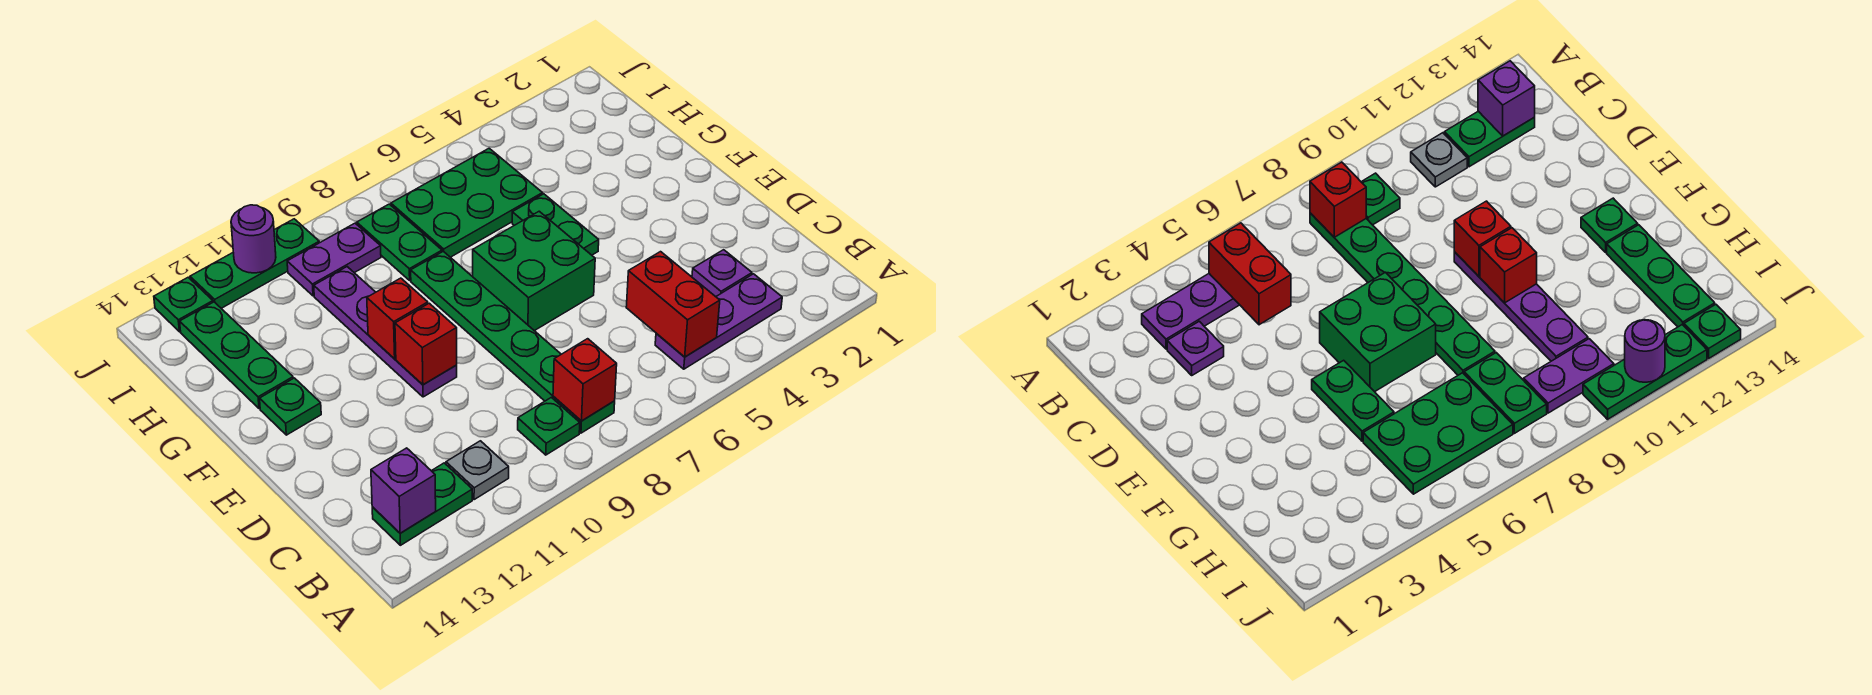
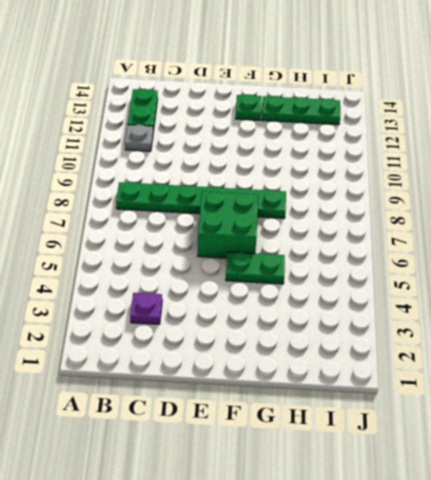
none -> purple 1x3 plate [655,274,782,369]
none -> green 1x1 plate [518,397,580,455]
none -> purple 1x4 plate [314,267,457,397]

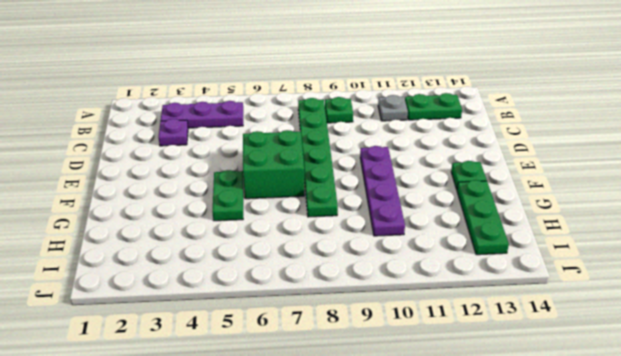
none -> green 2x3 plate [391,148,542,257]
none -> green 1x2 plate [357,204,442,280]
none -> purple 1x2 plate [287,223,381,296]

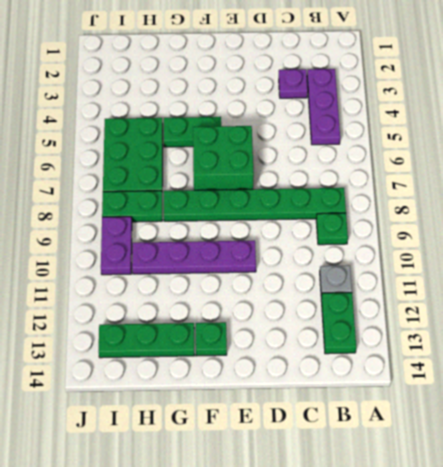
none -> green 1x3 plate [190,219,319,308]
none -> green 1x1 plate [154,277,213,332]
none -> red 1x2 brick [626,252,720,357]

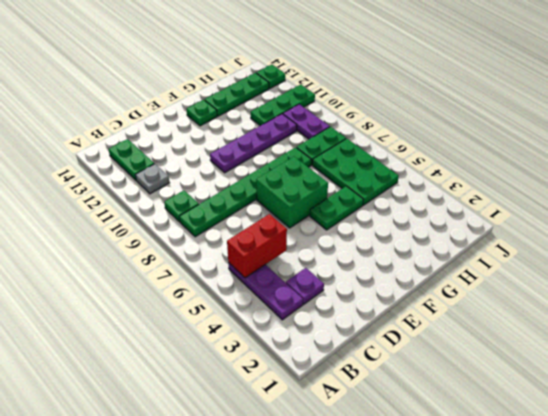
green 1x3 plate [251,84,315,126] -> green 1x3 plate turned to [190,219,319,308]
none -> red 1x1 brick [553,339,617,421]
none -> purple 1x1 brick [371,448,436,533]
none -> red 1x1 brick [395,303,457,385]

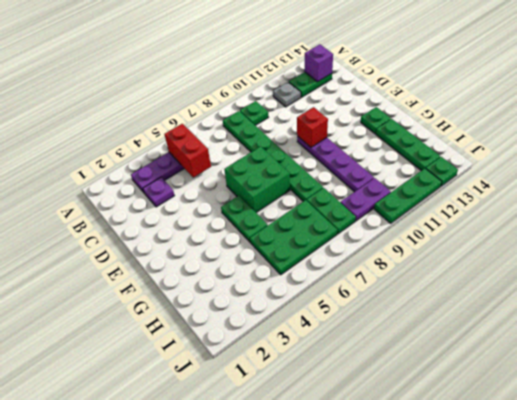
none -> red 1x1 brick [553,339,617,421]
none -> red 1x1 brick [367,278,428,359]
none -> purple 1x1 round brick [231,205,276,273]

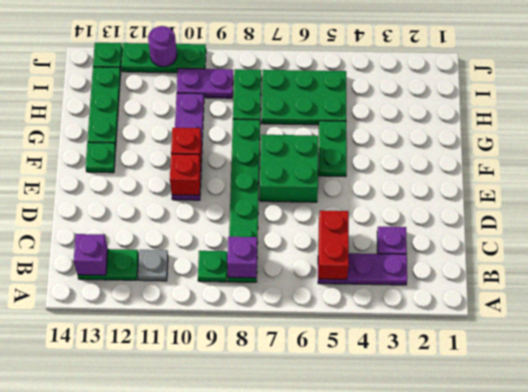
purple 1x1 brick [227,237,257,278] -> red 1x1 brick [553,339,617,421]

